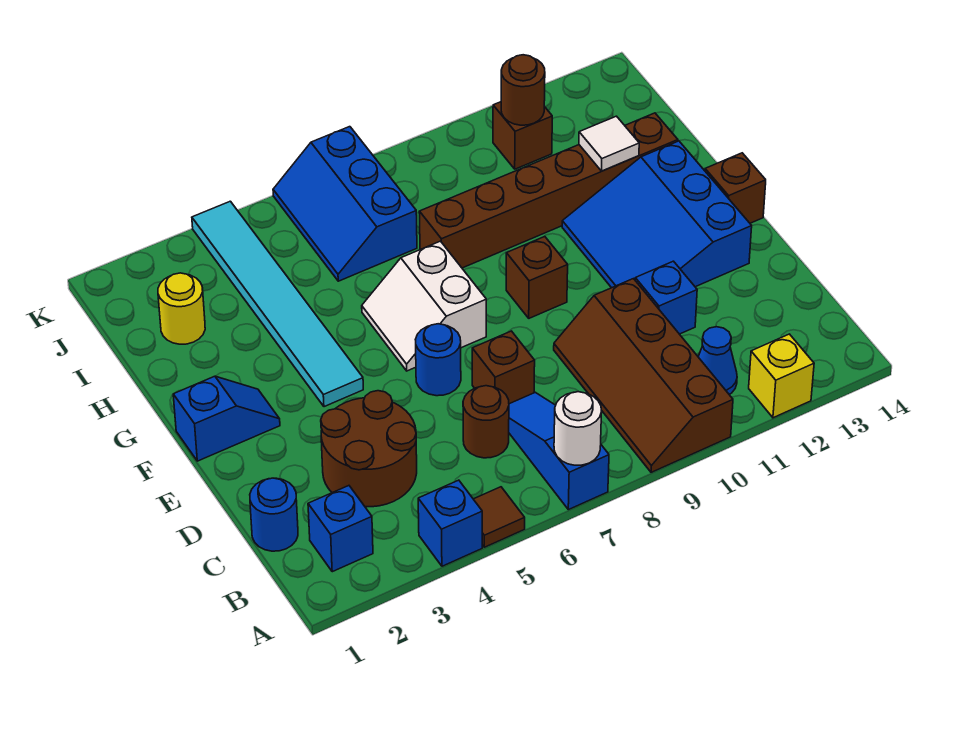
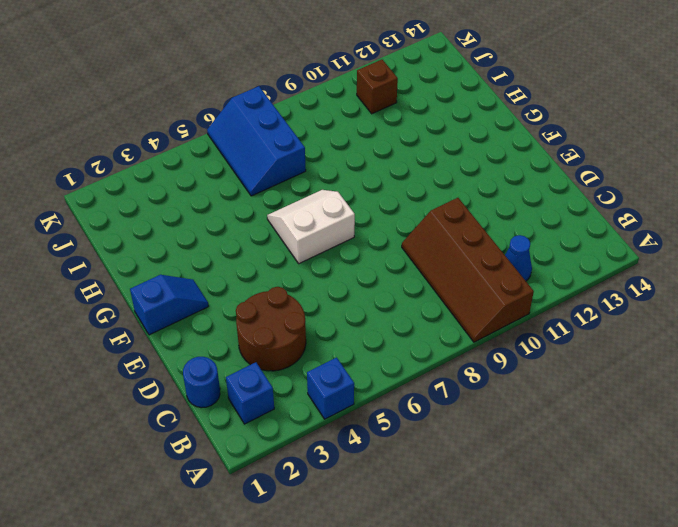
white 2x2 slope [267,190,355,264] -> white 2x2 slope turned to [362,241,486,371]
none -> brown 1x1 tile [474,487,525,547]
none -> blue 1x3 slope [509,392,609,510]
none -> yellow 1x1 brick [749,334,814,418]

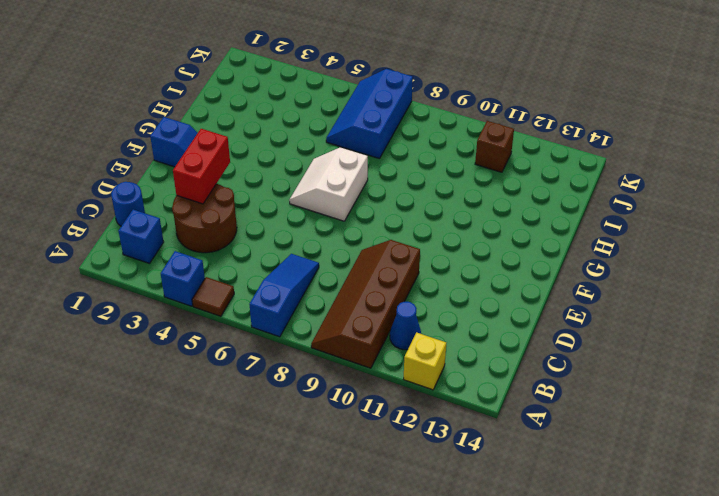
red 1x2 brick [173,129,230,204] -> none
none -> brown 1x1 round brick [463,386,509,458]
none -> brown 1x1 brick [472,331,535,404]
none -> blue 1x1 brick [635,261,697,334]

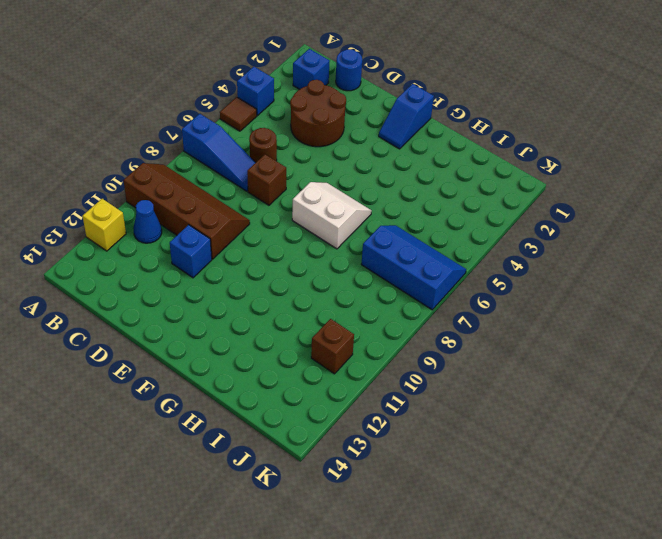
none -> blue 1x1 round brick [415,324,461,396]
none -> blue 3x3 slope [562,141,752,288]
none -> cyan 1x6 tile [192,201,363,407]

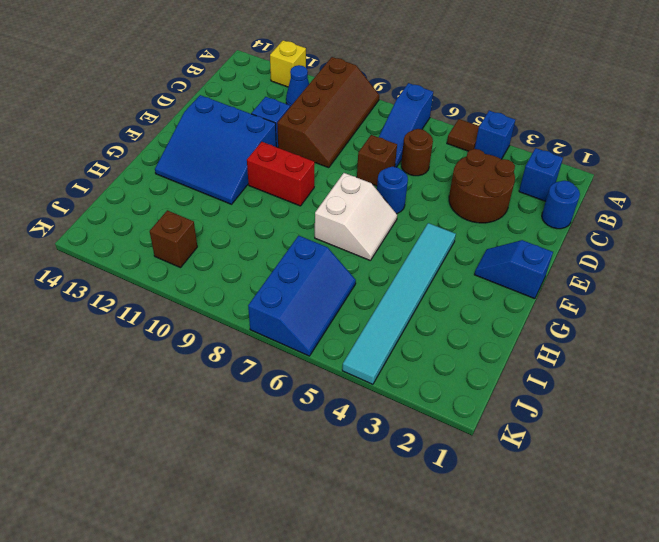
blue 3x3 slope [155,95,276,204] -> blue 3x3 slope turned to [562,141,752,288]
red 1x2 brick [247,142,315,206] -> brown 1x1 brick [506,237,568,318]
none -> brown 1x1 brick [705,153,766,223]
none -> brown 1x6 brick [419,113,678,268]
none -> yellow 1x1 round brick [158,273,205,344]

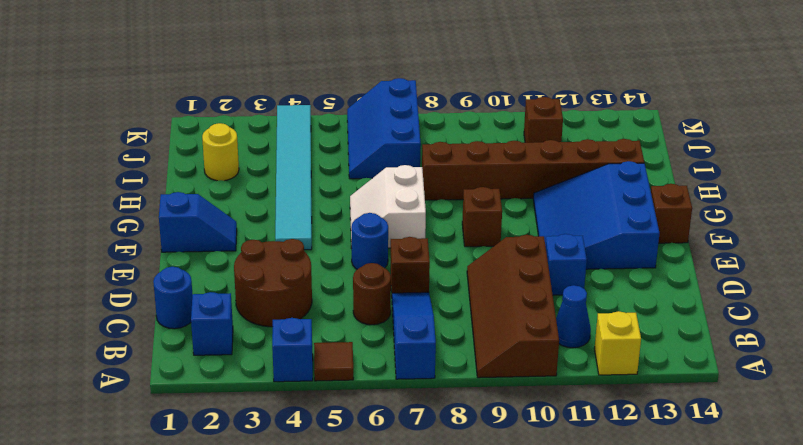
none -> white 1x1 round brick [554,392,602,465]
none -> white 1x1 tile [579,116,639,171]
none -> brown 1x1 round brick [501,55,545,125]

